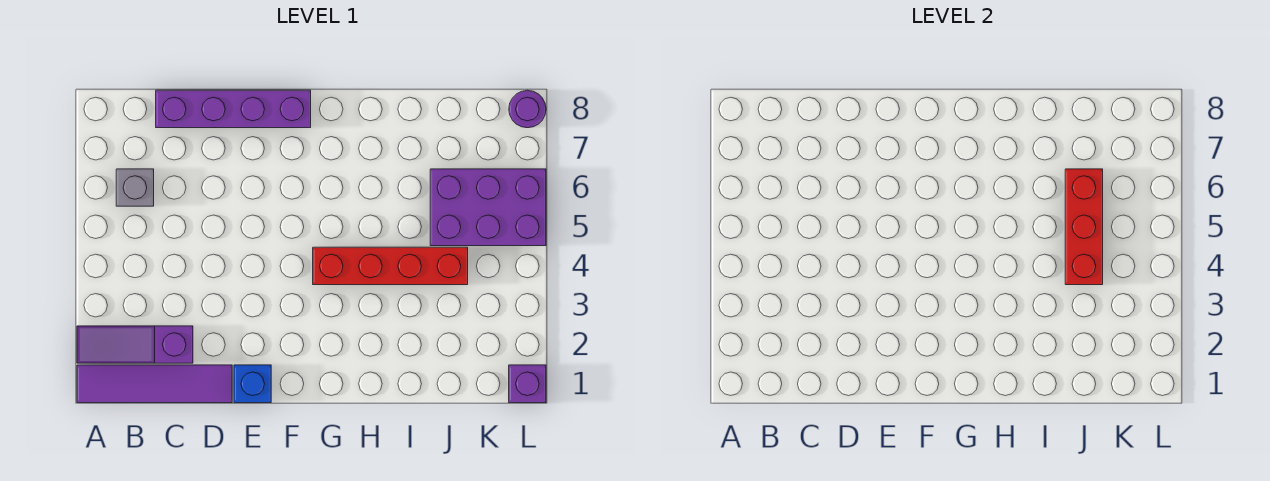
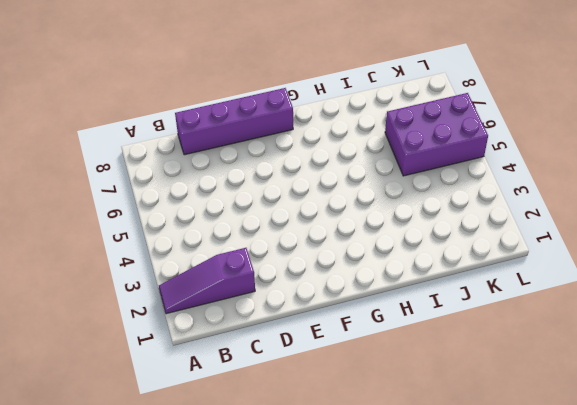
none -> purple 1x4 tile [77,365,232,403]
none -> grey 1x1 brick [116,169,154,206]

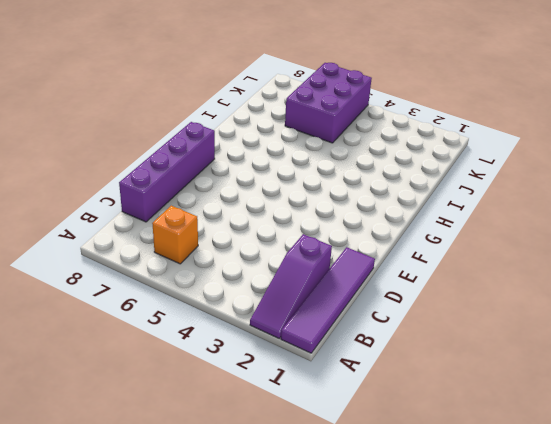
orange 1x1 brick [152,206,198,264] -> grey 1x1 brick [116,169,154,206]
none -> blue 1x1 brick [234,365,271,403]
none -> red 1x4 brick [313,247,468,285]

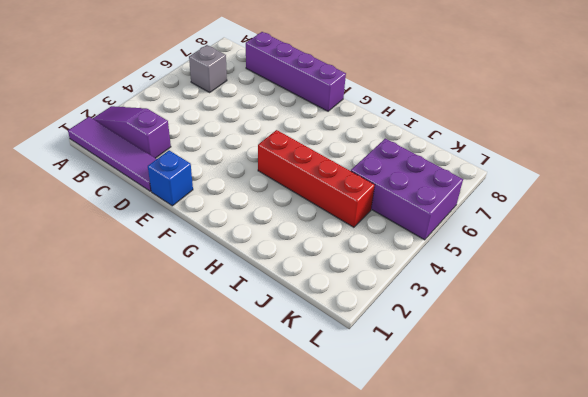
none -> purple 1x1 brick [509,365,546,403]
none -> purple 1x1 round brick [509,90,546,128]

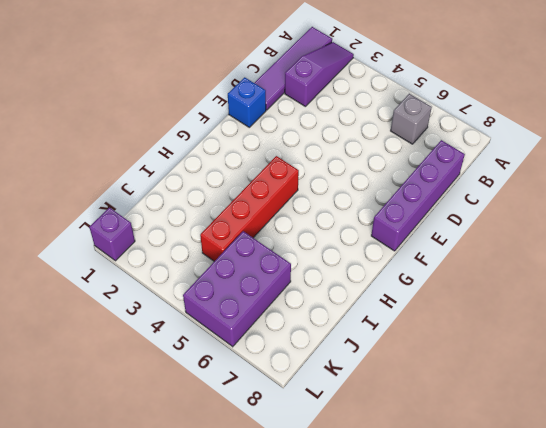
none -> purple 1x1 round brick [509,90,546,128]
none -> red 1x3 brick [1065,169,1103,285]

